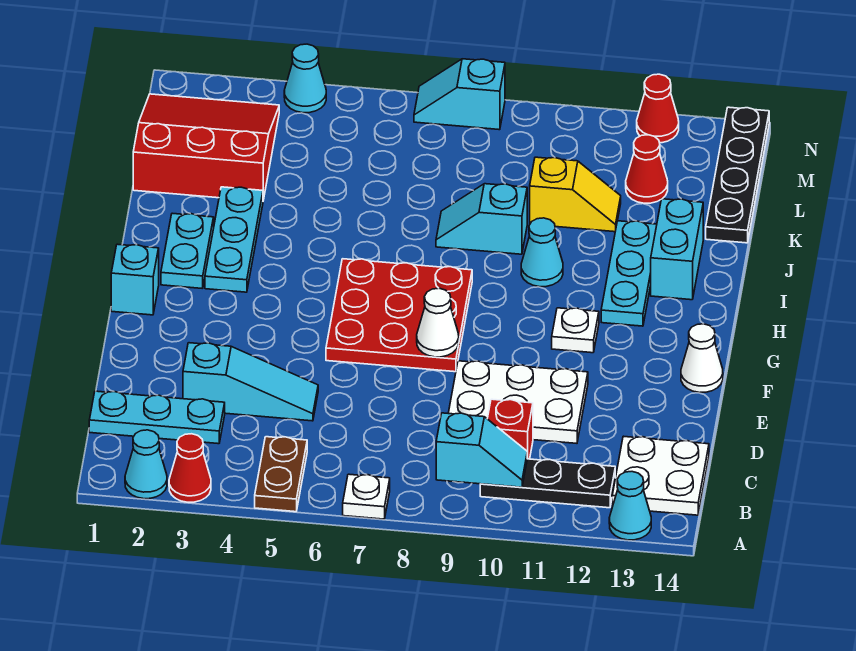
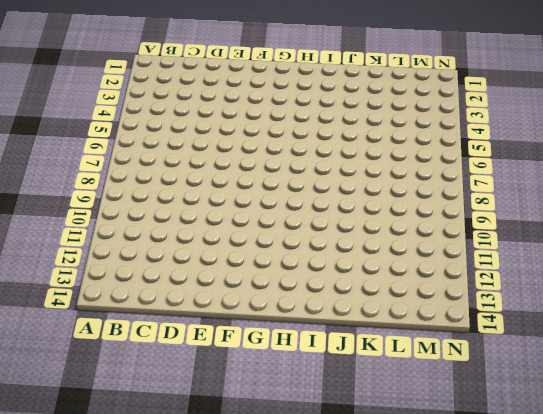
none -> cyan 1x1 cone [125,430,167,499]
none -> red 1x1 cone [169,434,211,502]
none -> brown 1x2 plate [255,437,307,512]
none -> white 1x1 plate [343,474,390,519]

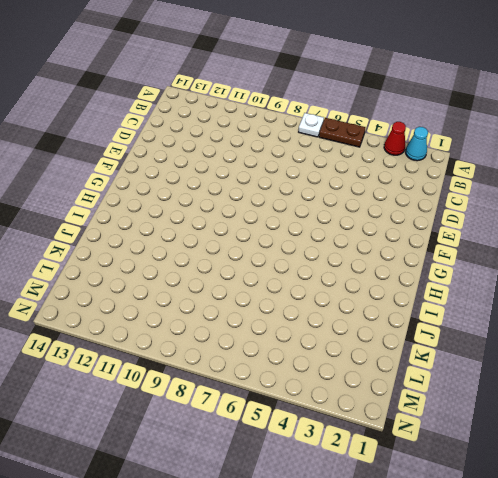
brown 1x2 plate [319,118,365,147] -> brown 1x2 plate turned to [255,437,307,512]
none -> cyan 1x1 cone [609,472,651,540]
none -> black 1x3 plate [480,459,615,508]
none -> white 2x2 plate [612,436,709,515]
none -> cyan 1x3 plate [89,391,225,444]

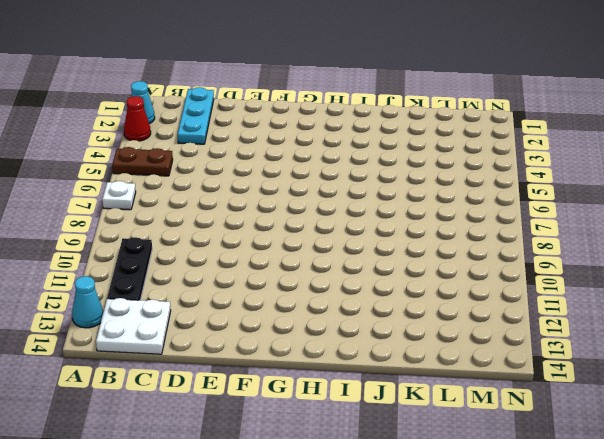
none -> red 1x1 brick [487,399,533,459]
none -> cyan 1x3 slope [183,343,318,421]
none -> white 2x3 plate [448,361,588,443]
none -> red 3x3 plate [326,259,472,372]

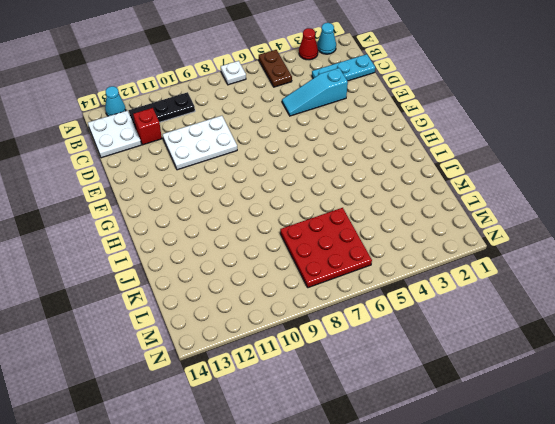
red 1x1 brick [133,108,162,145] -> red 1x1 brick moved to [487,399,533,459]
red 3x3 plate [280,208,372,288] -> red 3x3 plate moved to [326,259,472,372]
none -> white 1x1 cone [681,324,723,393]
none -> cyan 1x1 brick [111,244,159,315]
none -> white 1x1 plate [552,308,599,353]
none -> cyan 1x2 plate [161,213,214,289]

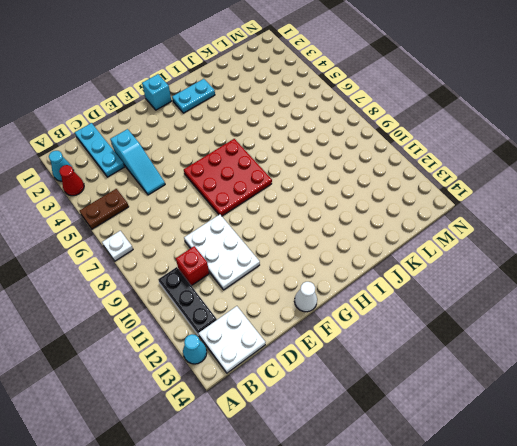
none -> white 1x1 plate [552,308,599,353]
none -> cyan 1x3 plate [205,187,263,292]
none -> cyan 1x3 plate [601,221,657,326]
none -> cyan 1x1 cone [521,218,563,287]

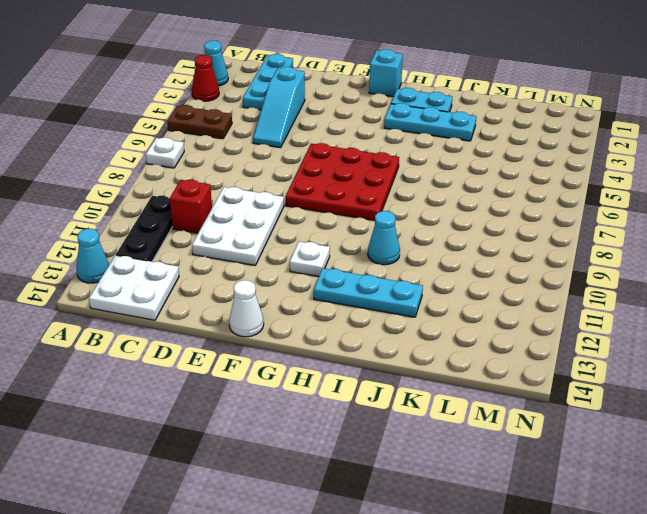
none -> cyan 1x2 brick [651,199,703,300]
none -> cyan 1x2 slope [436,184,527,254]
none -> red 3x3 slope [133,94,279,200]
none -> yellow 1x2 slope [530,157,621,232]

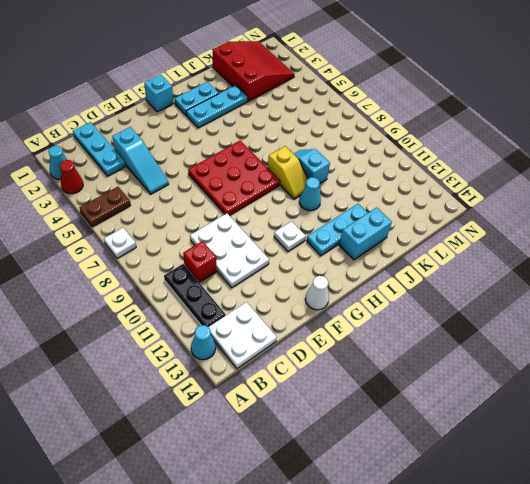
yellow 1x2 slope [268,146,307,199] -> yellow 1x2 slope moved to [530,157,621,232]
none -> black 1x4 plate [706,107,769,243]
none -> red 1x1 cone [626,135,668,203]
none -> cyan 1x1 cone [284,44,326,113]
none -> cyan 1x2 slope [414,59,505,130]

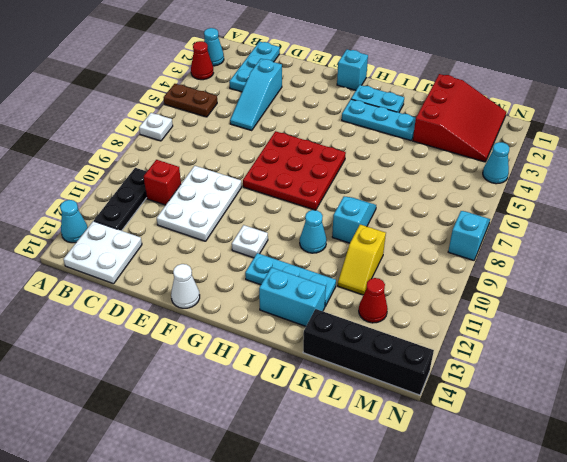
black 1x4 brick [303,309,434,395] -> black 1x4 plate [706,107,769,243]
none -> red 1x1 cone [637,74,679,143]
none -> cyan 1x2 slope [436,413,527,487]
none -> white 1x1 cone [417,288,459,357]

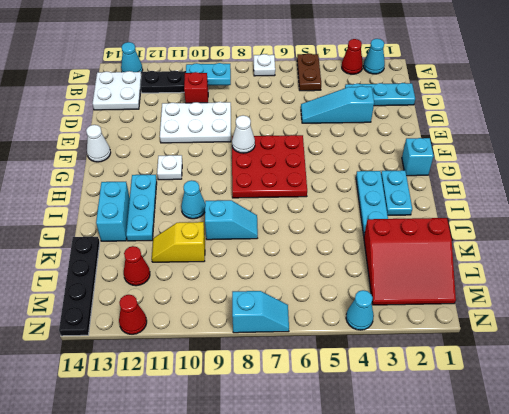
cyan 1x2 plate [186,63,231,85] -> cyan 1x2 slope [436,413,527,487]

